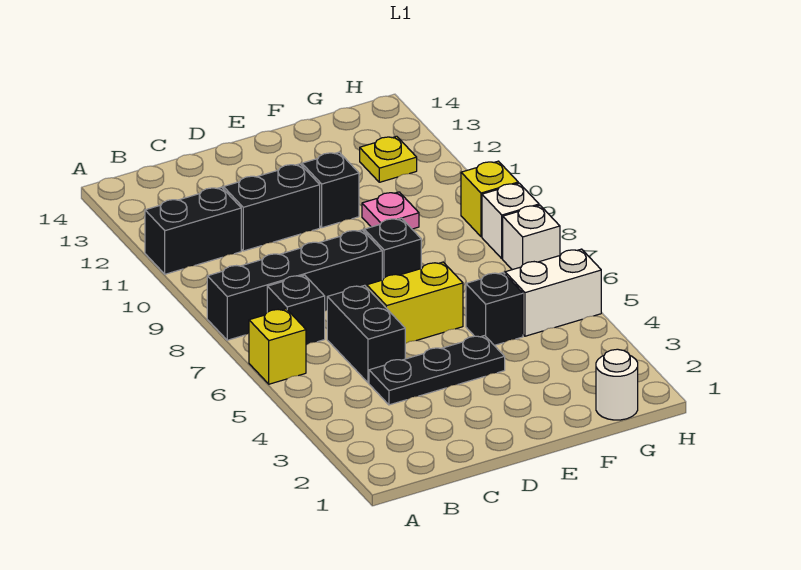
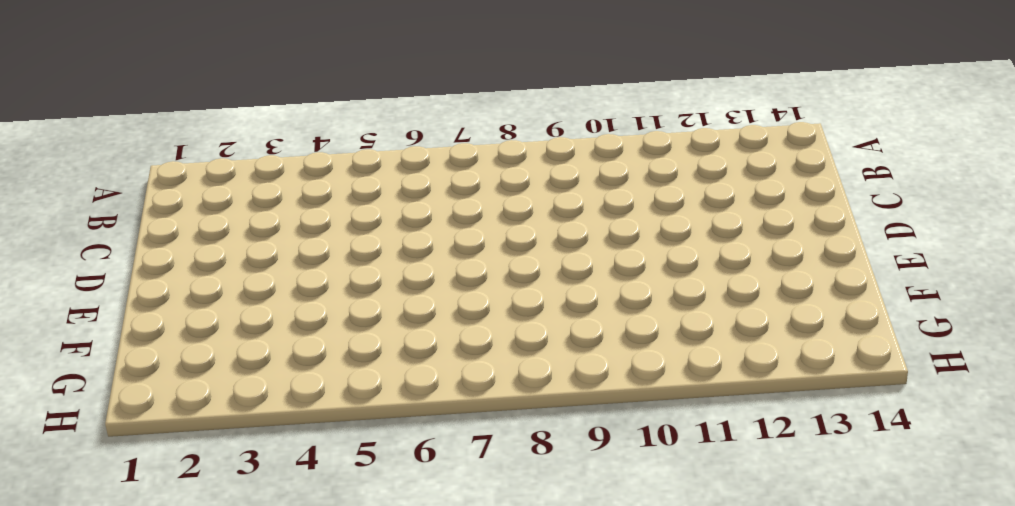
none -> yellow 1x1 brick [249,309,306,384]
none -> black 1x4 brick [207,230,382,340]
none -> black 1x2 brick [145,187,241,274]

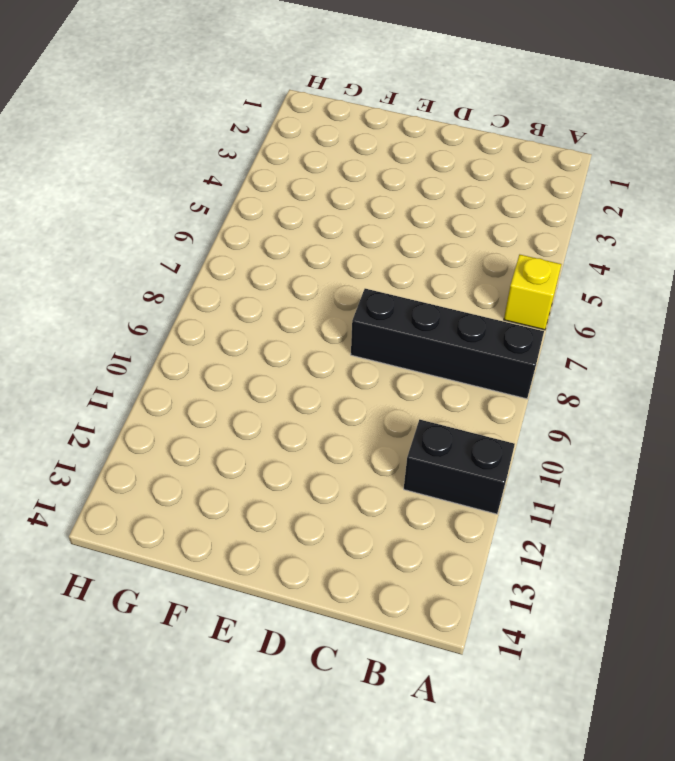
none -> black 1x1 brick [267,275,325,345]
none -> black 1x3 plate [369,336,505,405]
none -> black 1x2 brick [327,285,405,383]

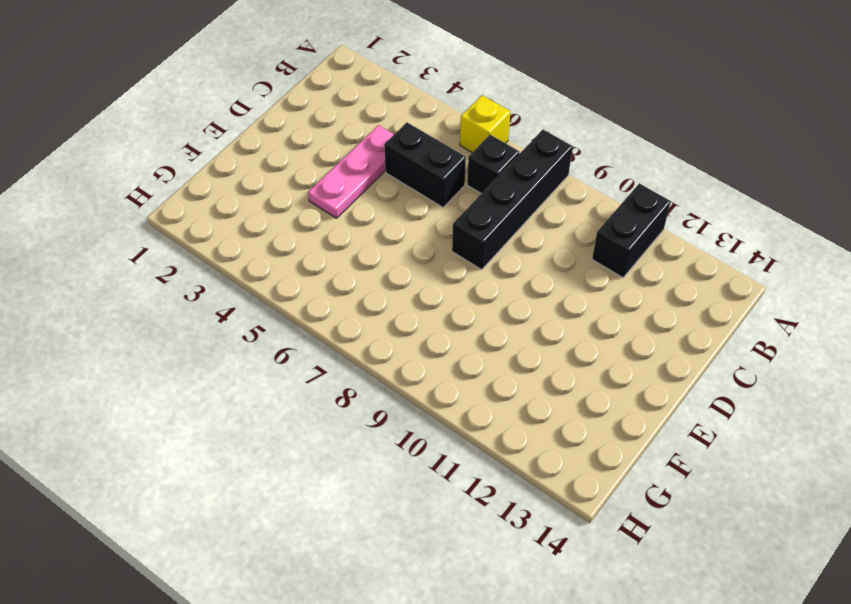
pink 1x3 plate [308,125,394,218] -> black 1x3 plate [369,336,505,405]
none -> black 1x2 brick [223,164,320,251]
none -> yellow 1x2 brick [367,262,463,344]
none -> black 1x1 brick [364,218,421,280]

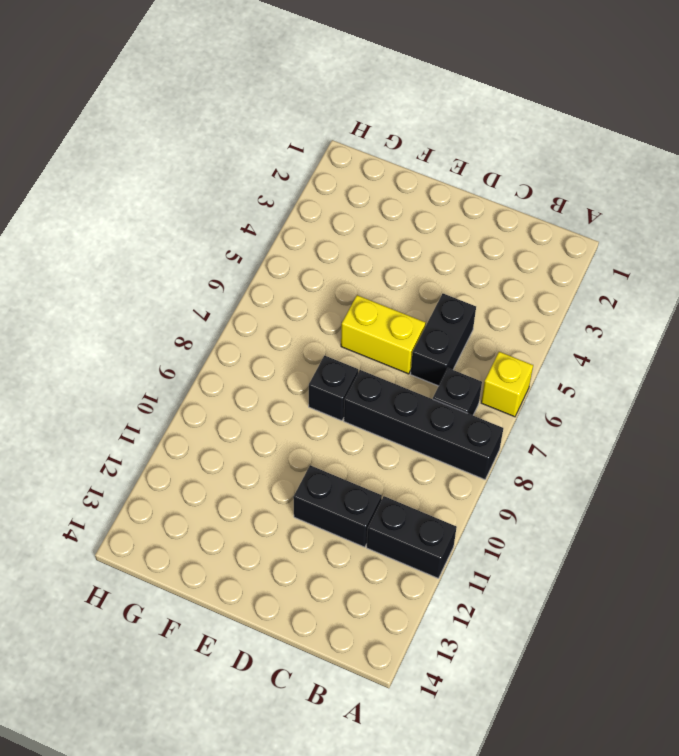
none -> black 1x3 plate [369,336,505,405]
none -> black 1x1 brick [302,152,359,228]
none -> black 1x1 brick [466,273,523,345]

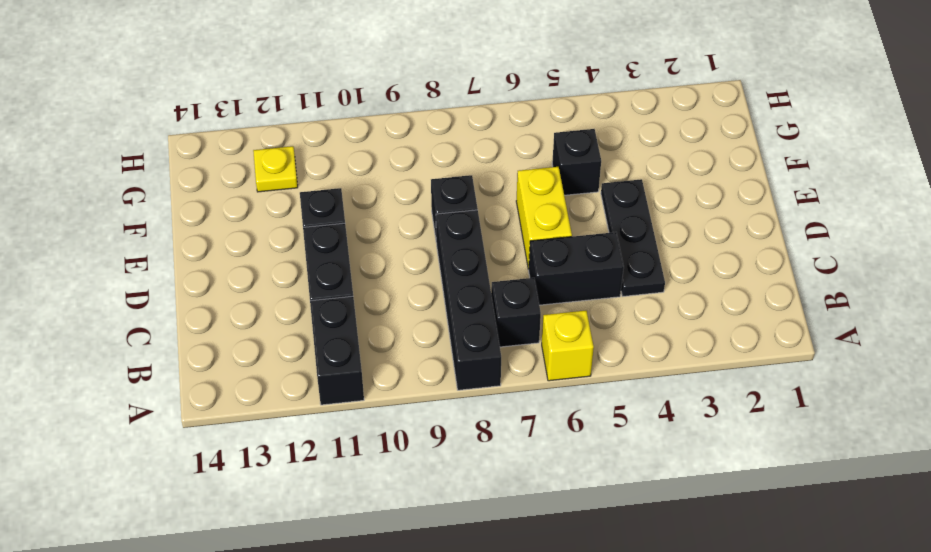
none -> pink 1x1 plate [362,192,419,229]
none -> white 1x1 round brick [596,349,638,420]
none -> white 1x2 brick [505,249,601,336]

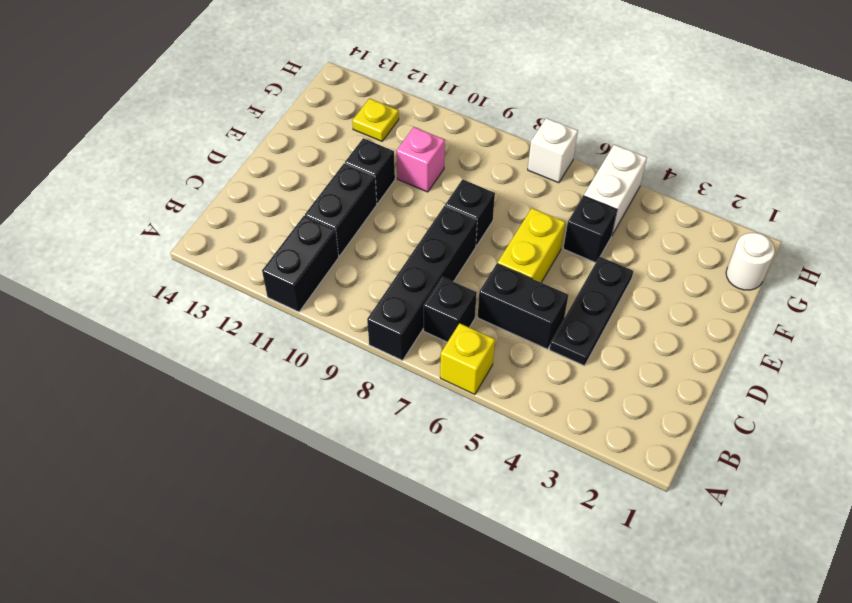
pink 1x1 brick [396,127,445,192] -> pink 1x1 plate [362,192,419,229]
none -> white 1x1 brick [482,183,539,259]
none -> yellow 1x1 brick [461,161,518,237]

